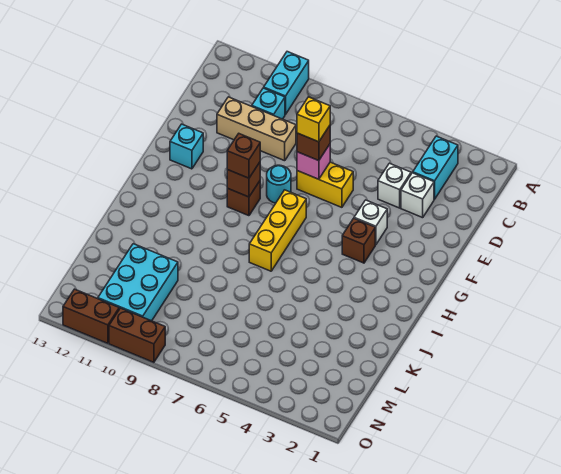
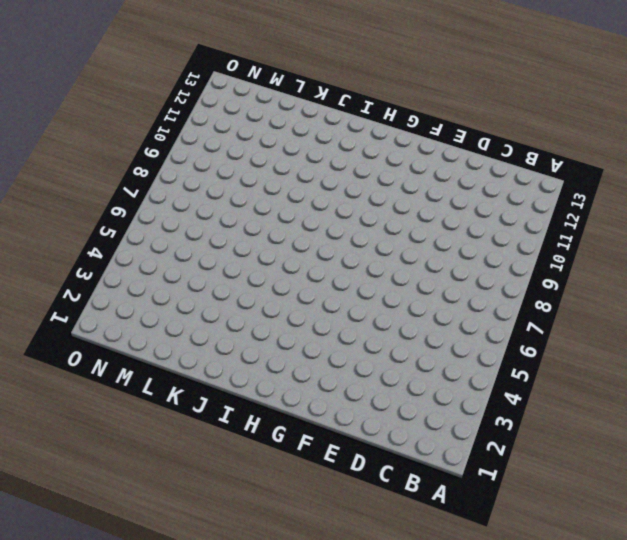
none -> cyan 1x2 brick [264,52,309,115]
none -> cyan 1x2 brick [413,136,458,199]
none -> cyan 1x1 brick [252,88,285,119]

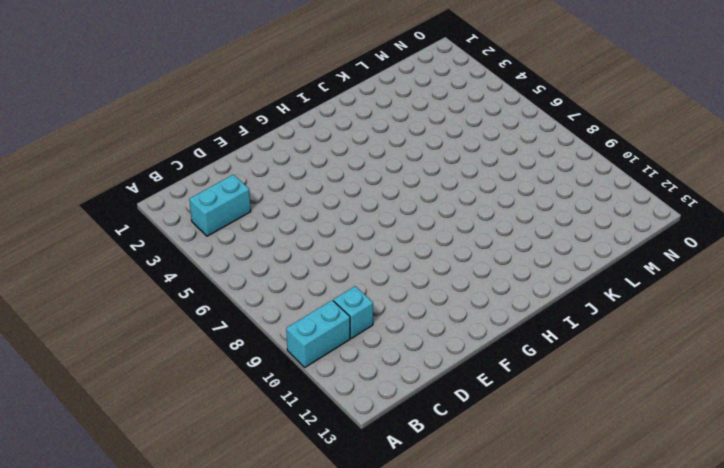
none -> white 1x1 brick [401,173,434,218]
none -> white 1x1 brick [378,163,411,208]
none -> tan 1x3 brick [217,97,296,161]

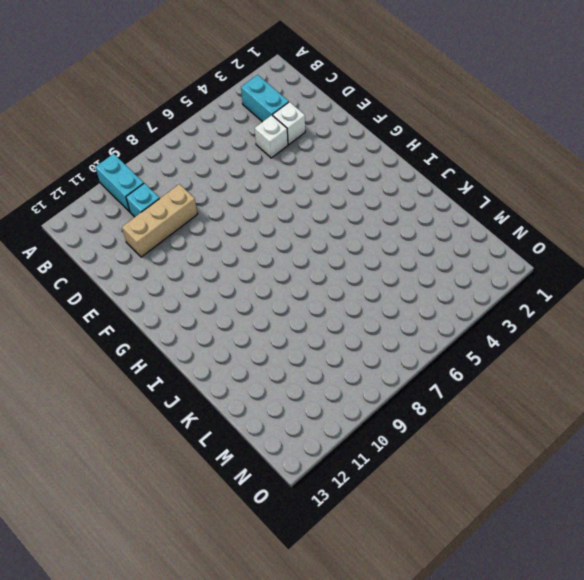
none -> yellow 1x2 brick [297,162,353,207]
none -> white 1x1 brick [354,200,387,245]
none -> cyan 1x1 round brick [267,165,291,203]

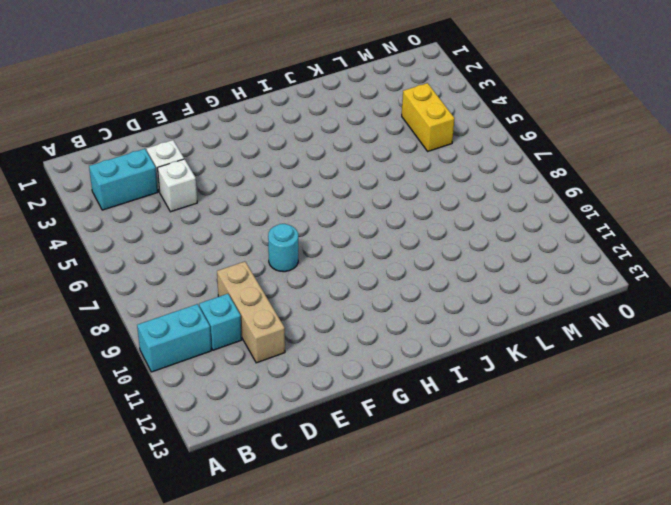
yellow 1x2 brick [402,83,455,151] -> yellow 1x2 brick moved to [297,162,353,207]
none -> white 1x1 brick [354,200,387,245]
none -> cyan 1x1 brick [170,124,203,169]
none -> brown 1x1 brick [342,218,375,263]

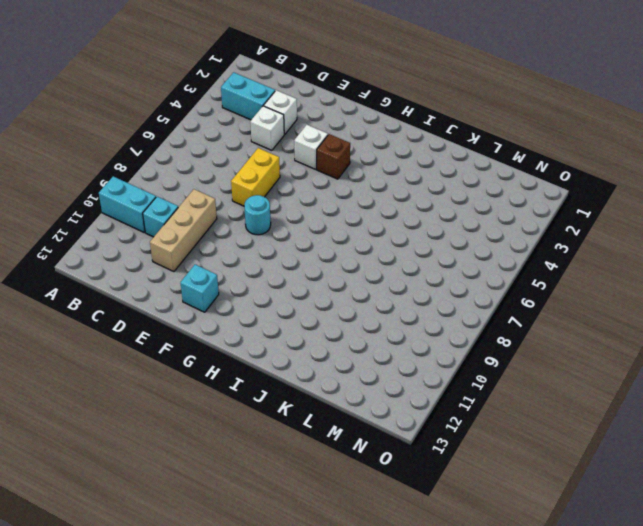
none -> yellow 1x3 brick [249,190,306,271]
none -> brown 1x1 brick [227,181,260,216]
none -> cyan 2x3 brick [98,244,178,321]

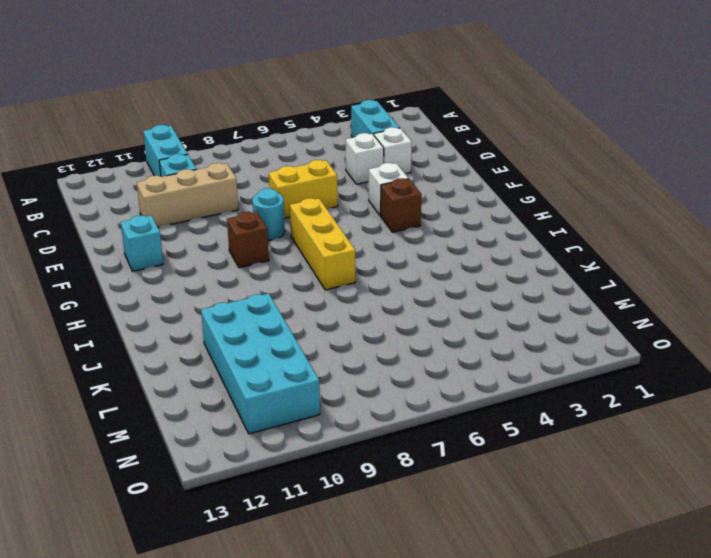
cyan 2x4 brick [201,293,320,434] -> cyan 2x3 brick [98,244,178,321]
none -> brown 1x2 brick [109,308,165,362]
none -> brown 1x2 brick [63,289,119,343]
none -> pink 1x1 brick [297,144,330,179]

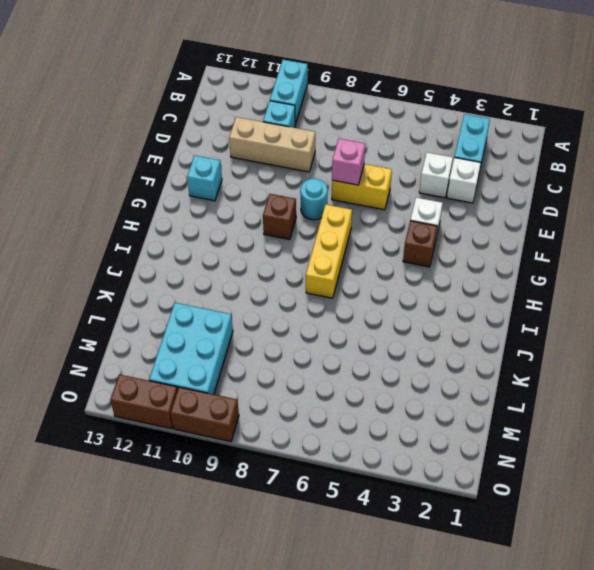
none -> brown 1x1 brick [227,162,260,197]
none -> brown 1x1 brick [297,126,330,161]
none -> brown 1x1 brick [227,134,260,178]

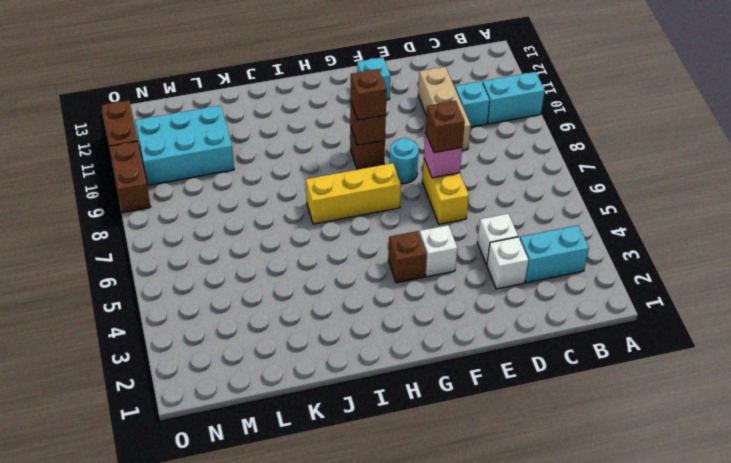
none -> yellow 1x1 brick [297,97,330,142]

